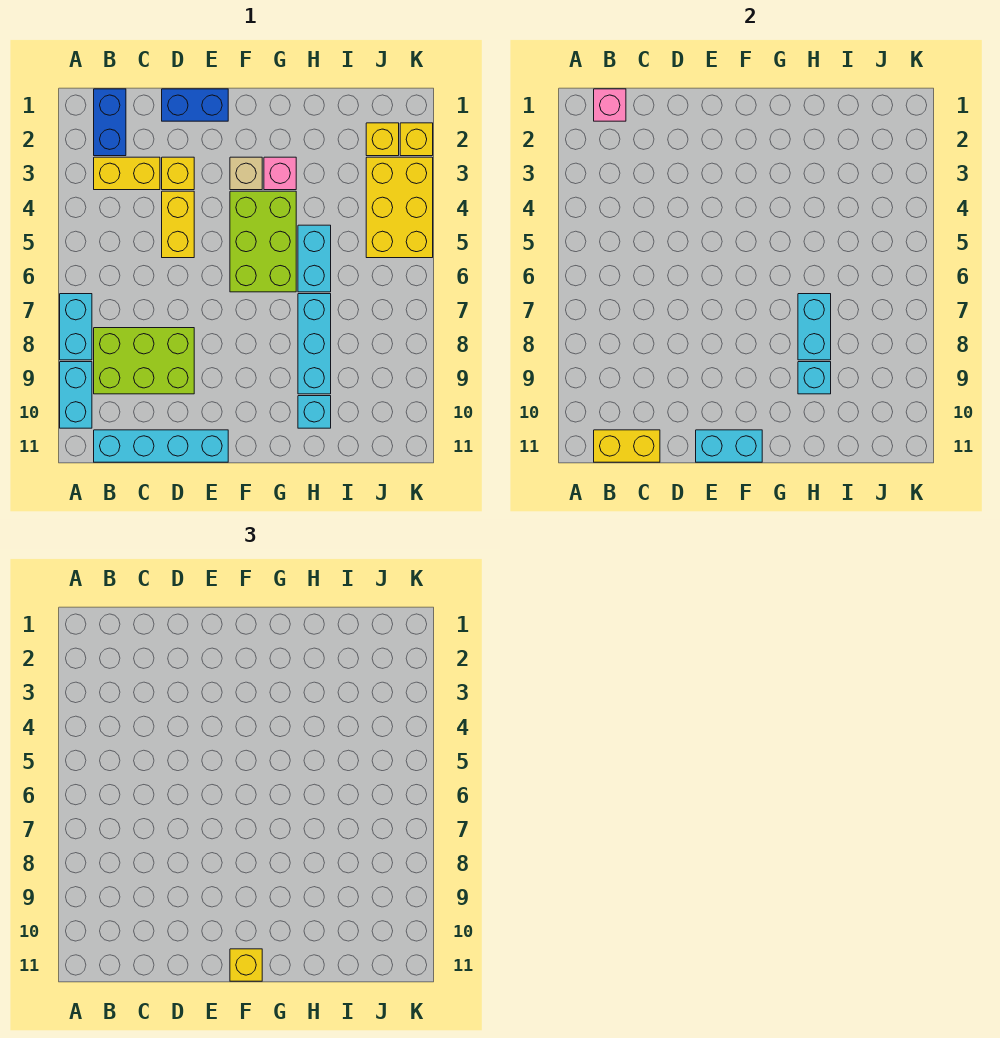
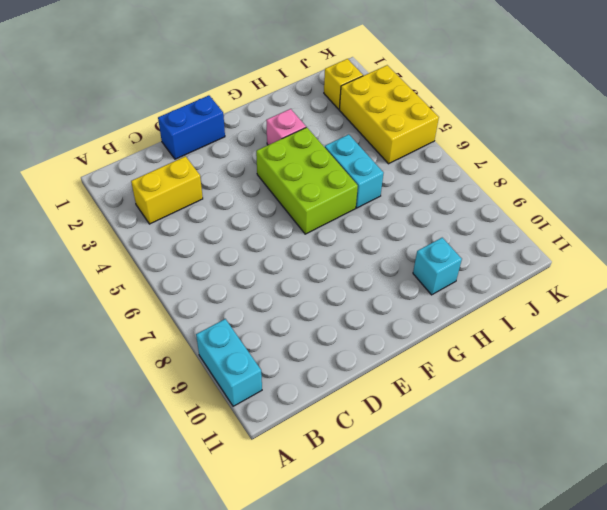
none -> cyan 1x2 brick [60,294,92,360]
none -> blue 1x2 brick [94,89,126,156]
none -> lime 2x3 brick [94,328,194,394]

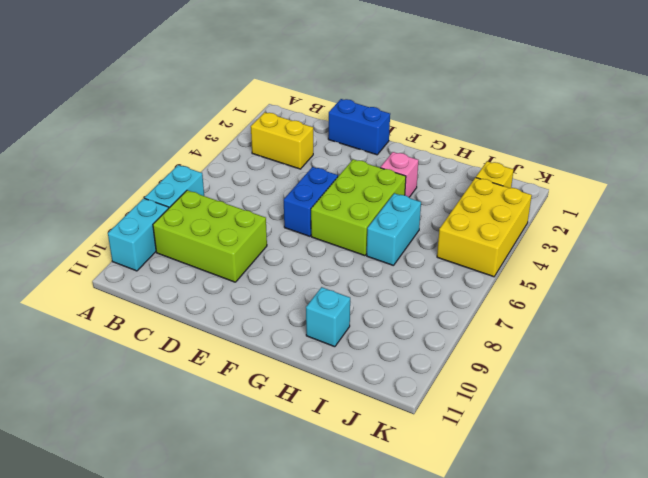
blue 1x2 brick [284,167,338,236] -> blue 1x2 brick moved to [94,89,126,156]
none -> cyan 1x4 brick [94,430,228,462]
none -> yellow 1x1 brick [162,157,194,190]
none -> yellow 1x2 brick [162,191,194,258]

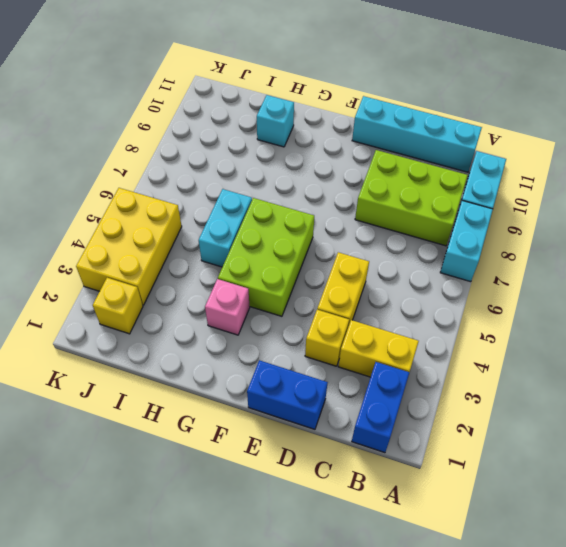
none -> tan 1x1 brick [230,157,262,190]
none -> cyan 1x3 brick [298,294,331,394]
none -> yellow 1x1 brick [400,123,433,156]

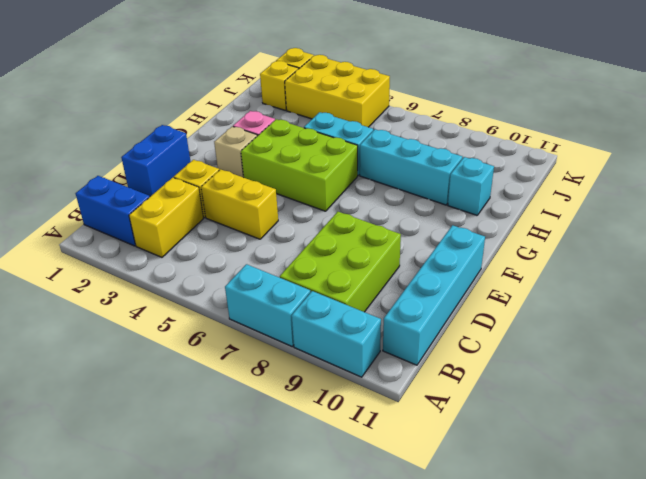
none -> pink 1x1 brick [594,89,626,121]
none -> yellow 1x2 brick [594,430,660,462]
none -> cyan 1x2 brick [696,430,762,462]

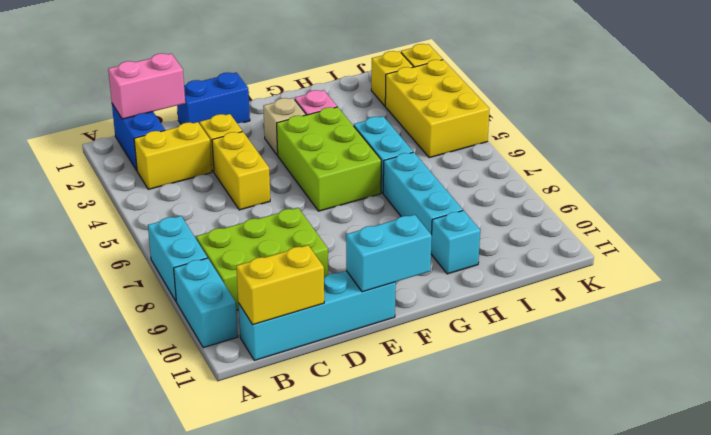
pink 1x2 brick [108,53,185,119] -> pink 1x1 brick [594,89,626,121]
none -> cyan 1x2 brick [798,294,831,360]
none -> cyan 1x1 brick [798,362,831,394]
none -> yellow 1x1 brick [230,949,262,981]

